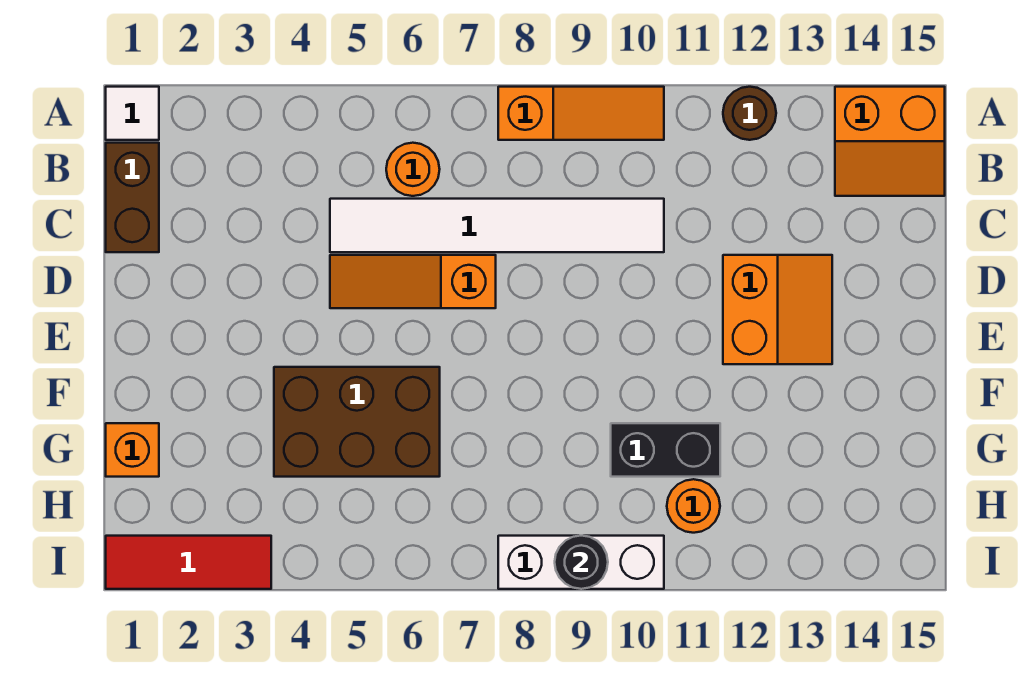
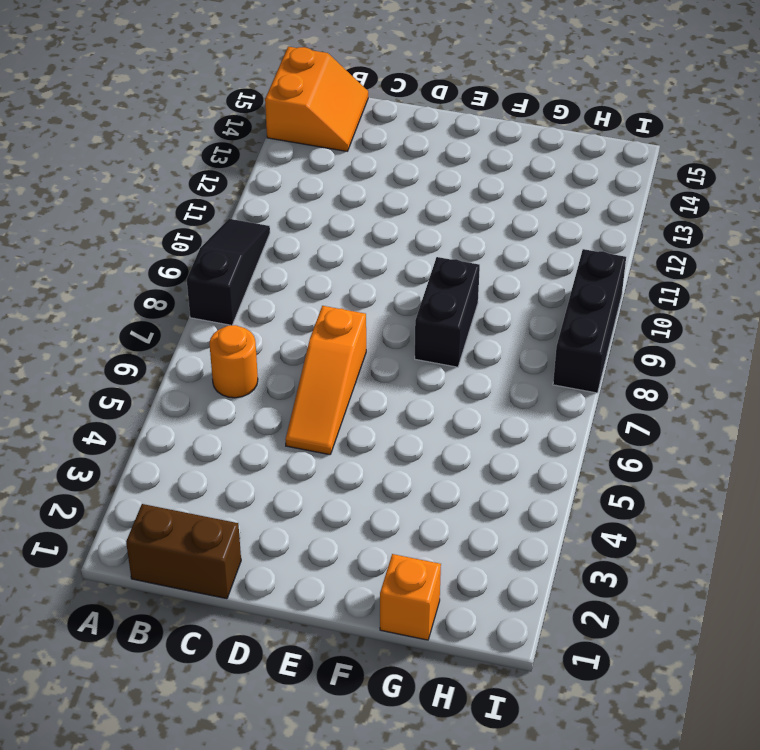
black 1x3 slope [187,219,270,325] -> orange 1x3 slope [498,87,664,140]
black 1x2 brick [415,257,480,367] -> black 1x2 brick moved to [611,423,720,477]
black 1x3 brick [553,249,626,393] -> white 1x3 brick [498,536,664,589]
none -> white 1x1 tile [106,87,159,140]
none -> brown 1x1 round brick [723,87,776,140]
none -> white 1x6 tile [330,199,664,252]

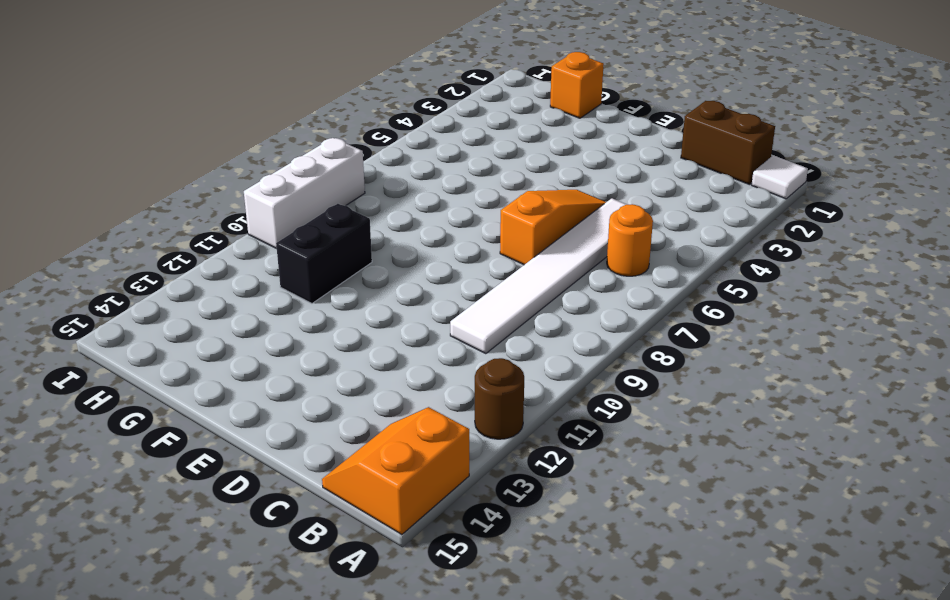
none -> orange 1x3 slope [498,87,664,140]
none -> orange 2x2 slope [723,255,832,364]
none -> brown 2x3 brick [274,367,440,477]

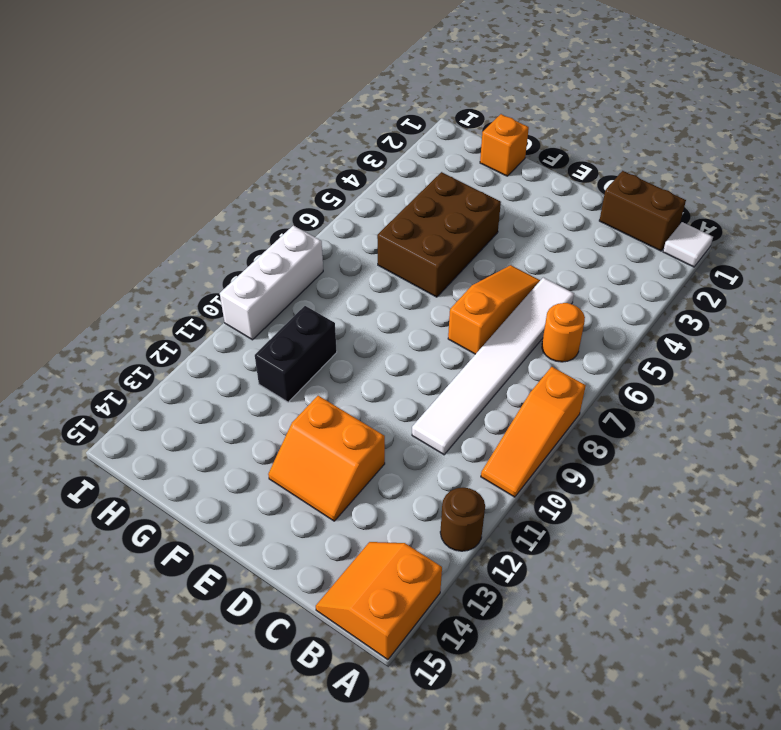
none -> orange 1x1 round brick [667,479,720,533]
none -> red 1x3 tile [106,536,271,589]
none -> black 1x1 round brick [555,536,608,589]

